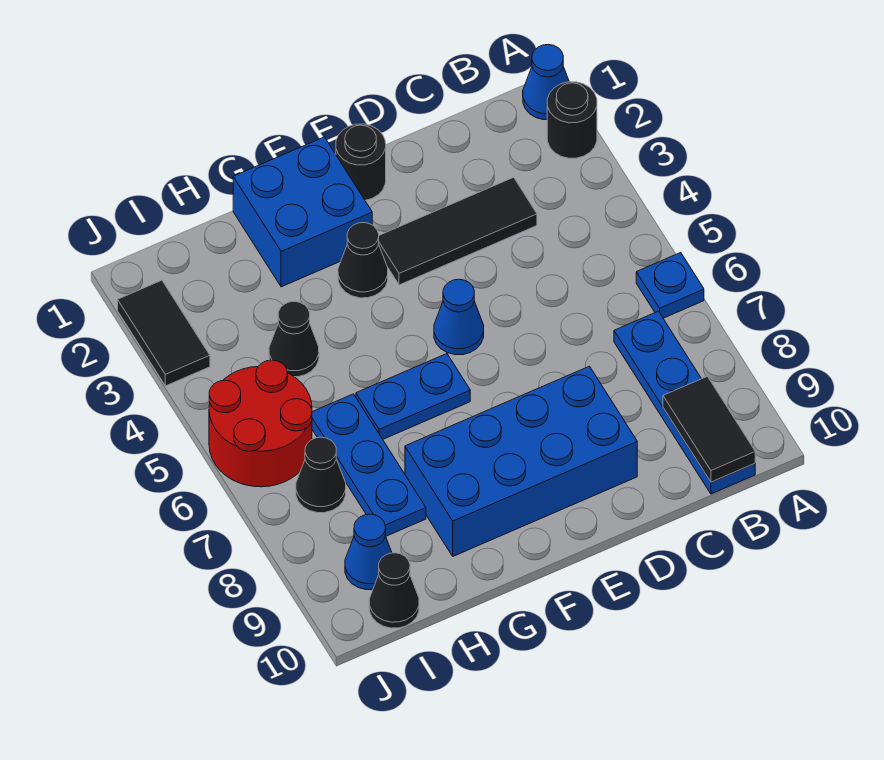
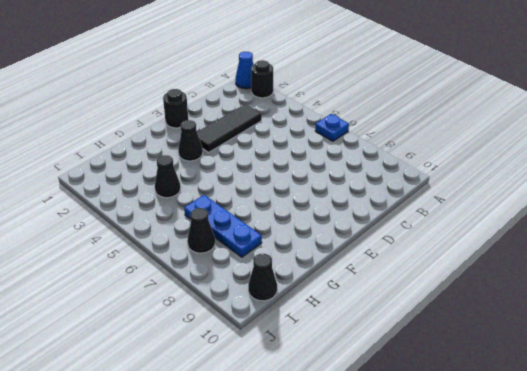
none -> blue 1x4 plate [614,311,755,494]
none -> blue 2x4 brick [405,366,637,556]
none -> blue 1x1 cone [434,279,484,355]

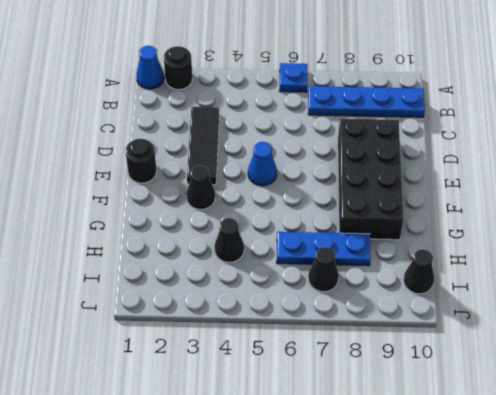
black 2x4 brick [338,119,404,240] -> blue 2x4 brick [405,366,637,556]
none -> blue 2x2 brick [233,137,372,287]
none -> blue 1x2 plate [356,354,470,439]
none -> red 2x2 round brick [209,360,312,487]

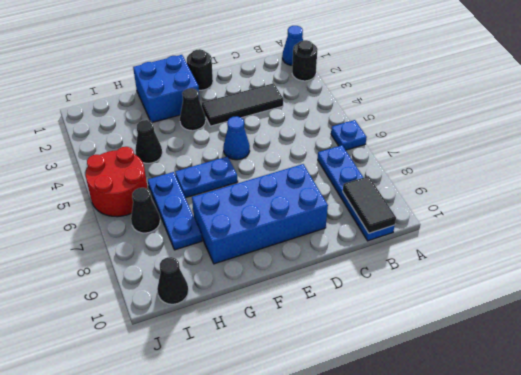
none -> blue 1x1 cone [345,514,392,590]
none -> black 1x2 tile [118,280,210,386]

